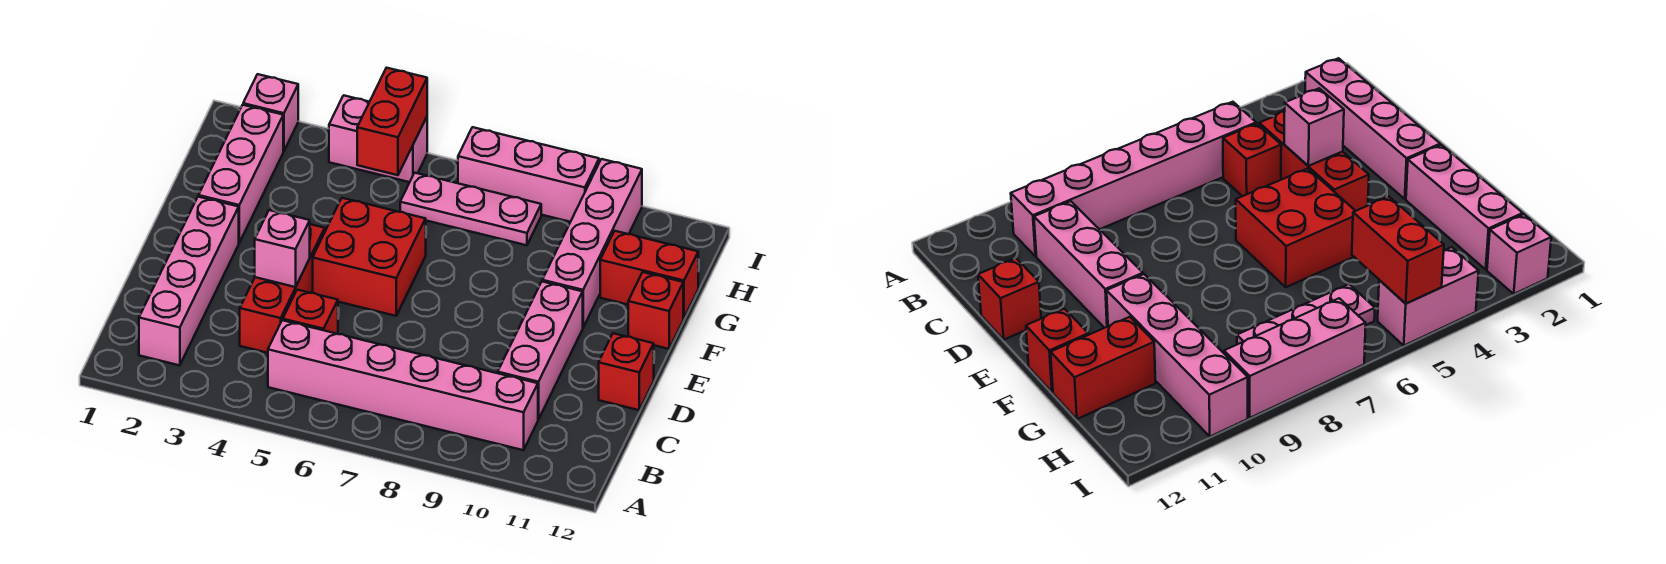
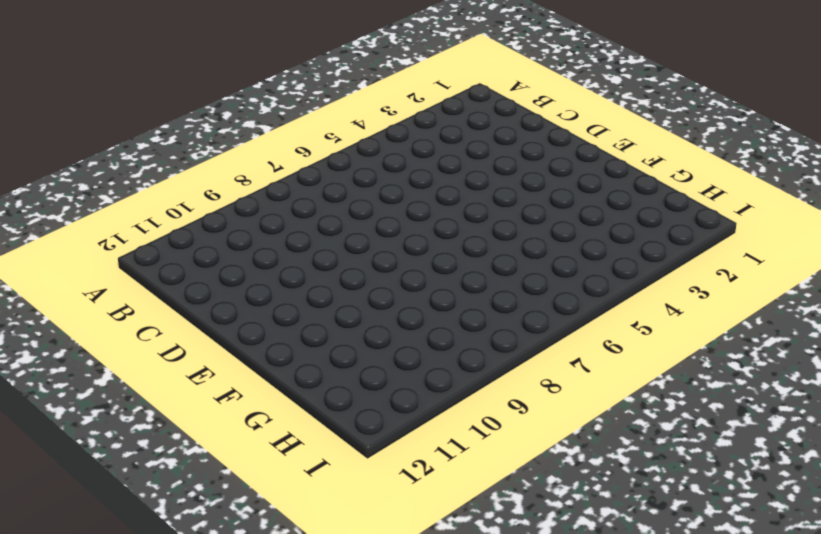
none -> pink 1x4 brick [139,197,239,365]
none -> pink 1x6 brick [268,320,538,450]
none -> red 1x3 brick [240,224,325,353]

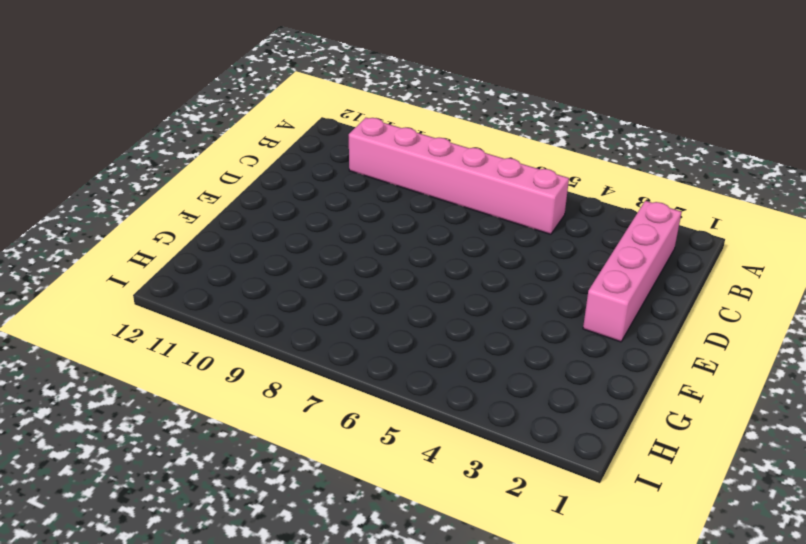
none -> red 1x3 brick [240,224,325,353]
none -> red 1x1 brick [283,290,338,334]
none -> pink 1x3 brick [498,282,583,420]

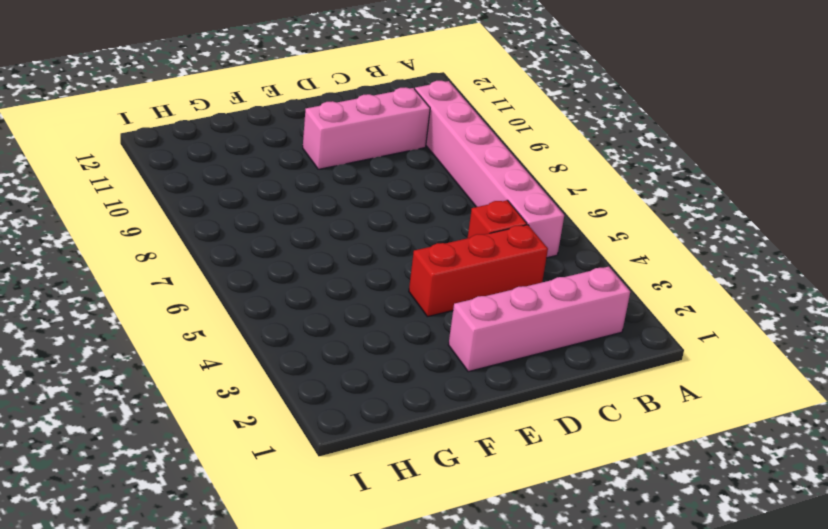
none -> red 1x1 brick [599,333,654,410]
none -> red 2x2 brick [313,198,426,316]
none -> pink 1x3 brick [199,105,283,243]

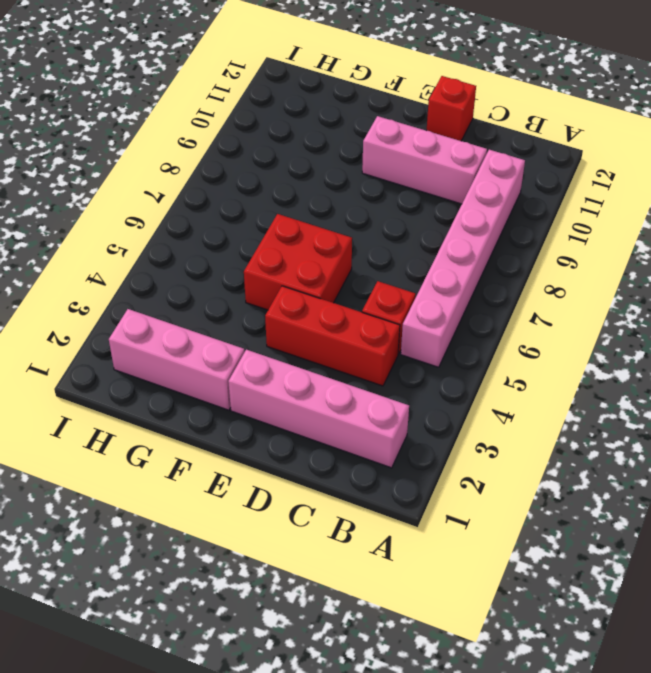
none -> pink 1x4 brick [542,159,642,327]
none -> red 1x1 brick [628,272,683,349]
none -> red 1x2 brick [600,231,698,318]

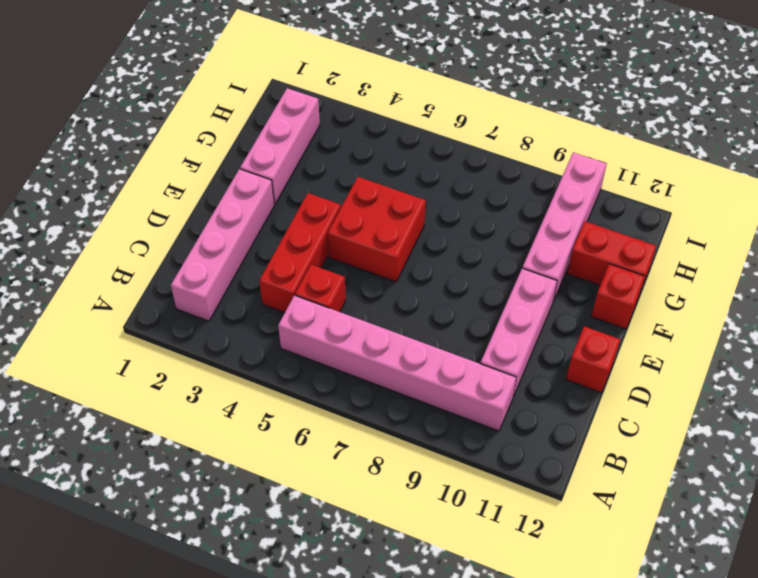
none -> pink 1x3 plate [400,173,541,245]
none -> pink 1x1 brick [243,74,298,151]
none -> pink 1x2 brick [329,95,427,182]

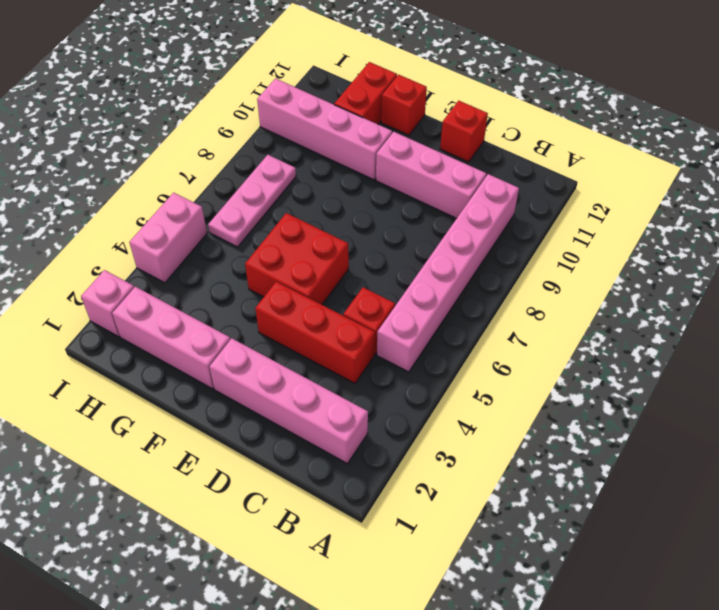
none -> pink 1x3 brick [458,127,599,222]
none -> pink 1x1 brick [255,210,310,287]
none -> red 1x2 brick [357,68,427,175]

